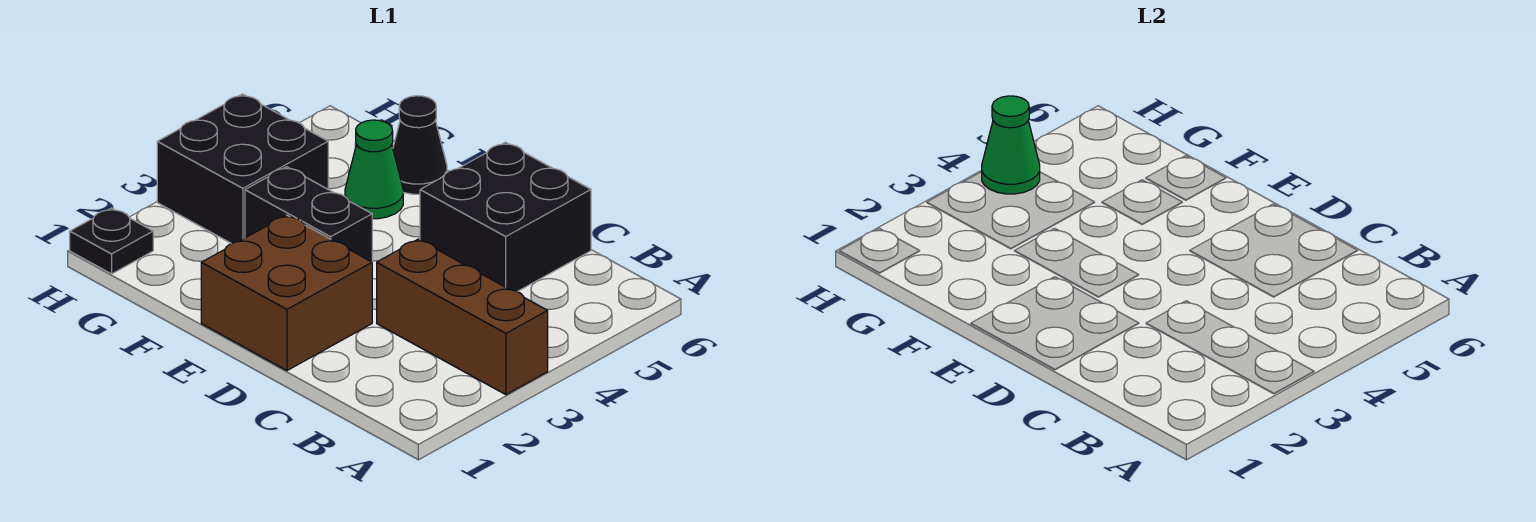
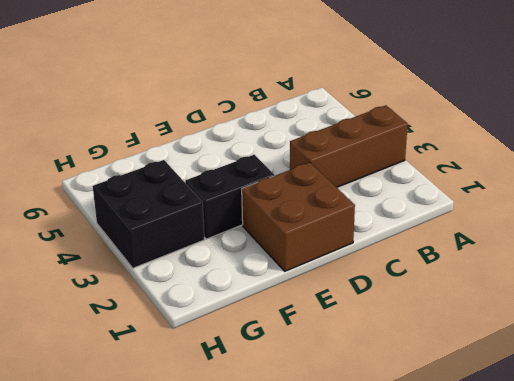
none -> black 2x2 brick [420,142,591,291]
none -> green 1x1 cone [345,120,403,219]

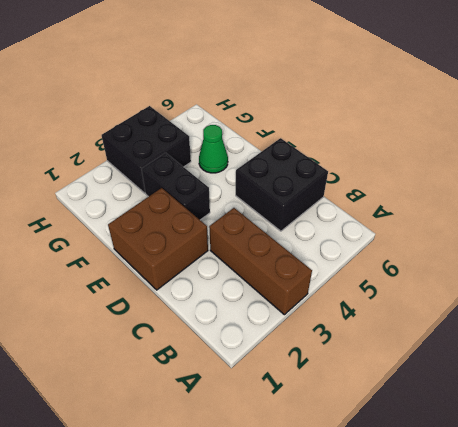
none -> black 1x1 cone [393,96,447,194]
none -> black 1x1 plate [70,208,153,274]

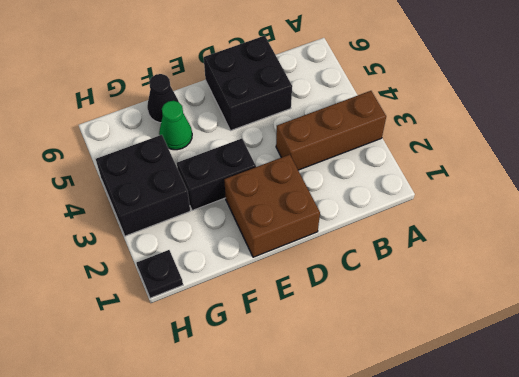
none -> green 1x1 cone [982,96,1040,194]

